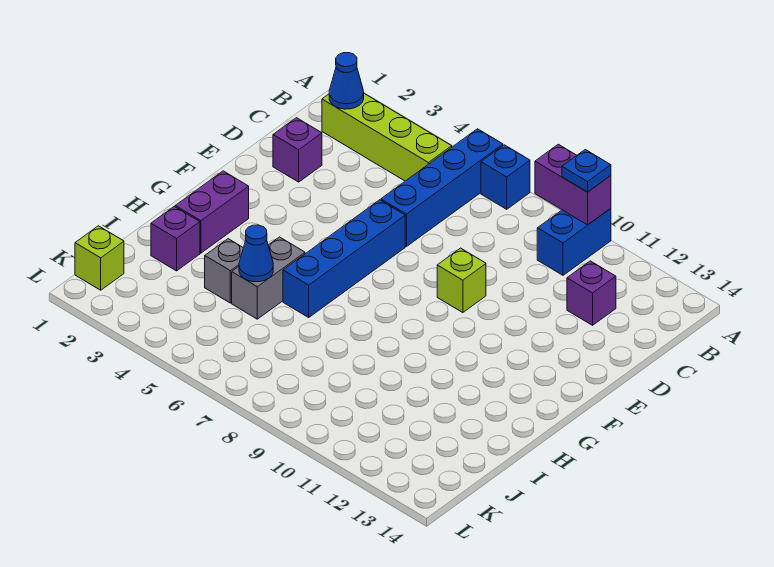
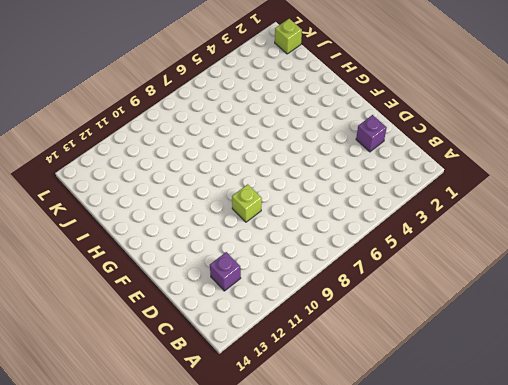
none -> blue 1x4 brick [381,129,503,247]
none -> blue 1x1 brick [481,145,530,209]
none -> blue 1x2 brick [537,208,611,275]

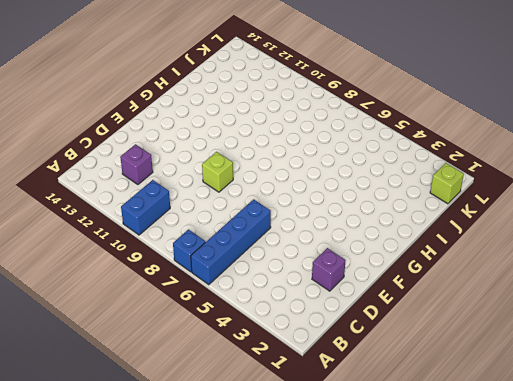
none -> lime 1x4 brick [322,94,452,181]
none -> blue 1x4 brick [283,200,405,317]
none -> purple 1x2 brick [175,171,249,253]

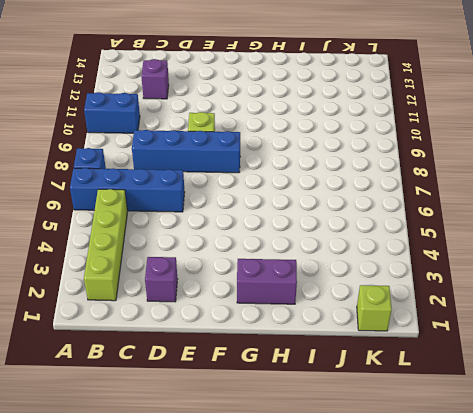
blue 1x4 brick [132,130,240,173] -> blue 1x4 brick moved to [283,200,405,317]
none -> grey 1x2 brick [232,237,305,319]
none -> purple 1x1 brick [151,207,200,271]
none -> grey 1x1 brick [205,239,243,303]

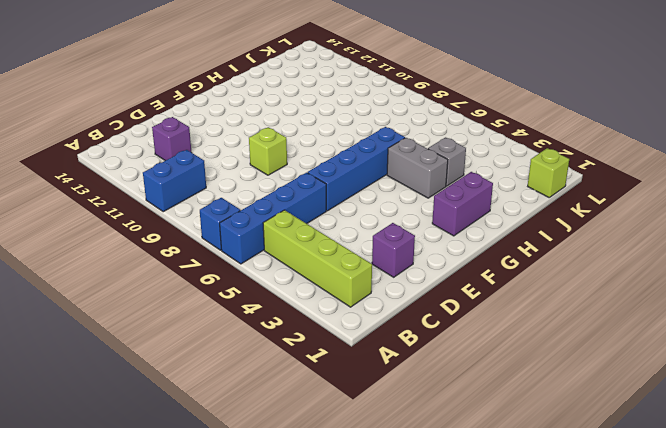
grey 1x2 brick [387,138,448,198] -> grey 1x2 brick turned to [232,237,305,319]
none -> purple 1x1 brick [151,207,200,271]
none -> purple 1x2 brick [535,144,611,225]
none -> blue 1x1 cone [329,53,364,109]

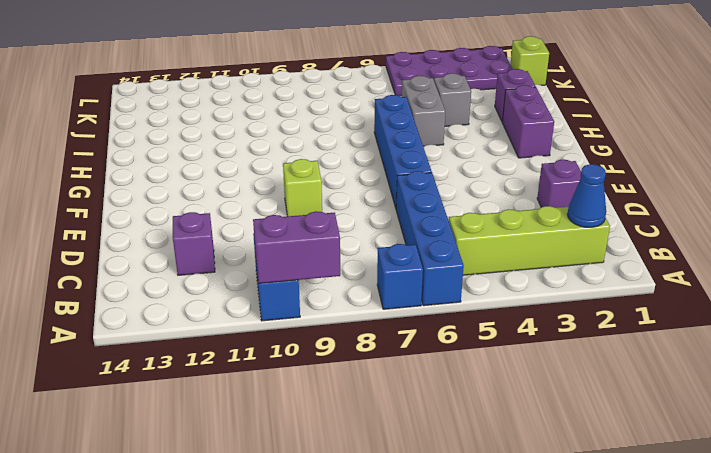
purple 2x4 plate [386,46,512,96] -> none
none -> blue 1x1 cone [239,225,273,282]
none -> blue 1x1 plate [562,150,611,192]

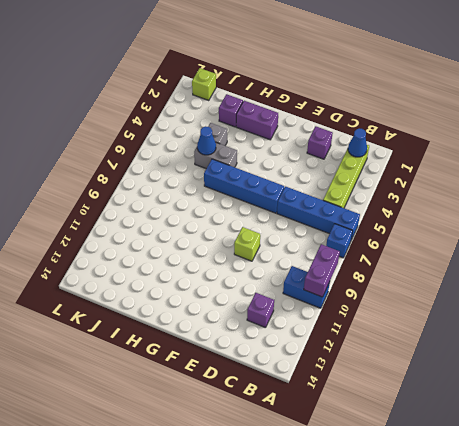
none -> blue 1x1 plate [562,150,611,192]

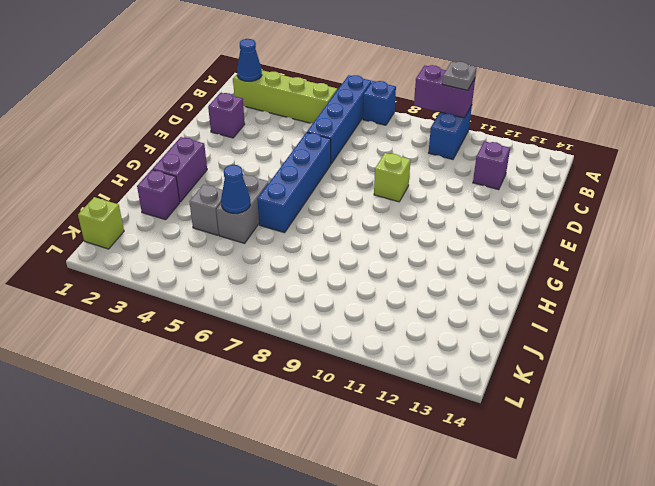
grey 1x1 plate [442,62,477,90] -> blue 1x1 plate [562,150,611,192]

